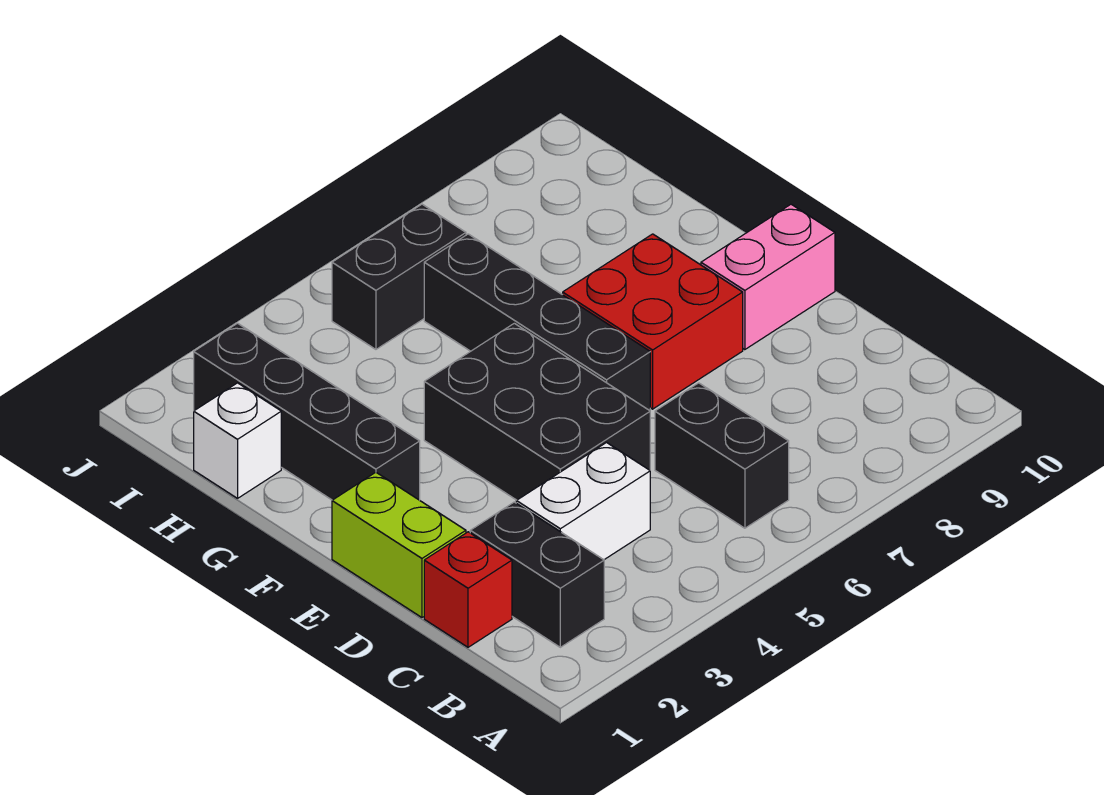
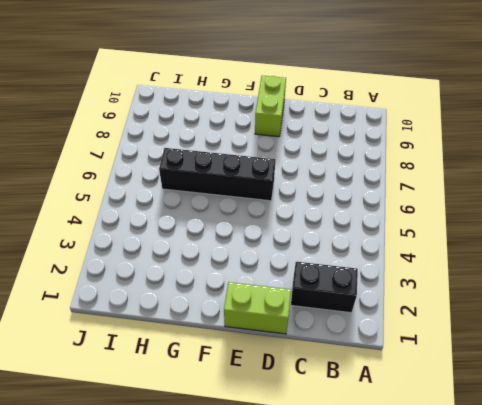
lime 1x2 brick [255,76,286,137] -> pink 1x2 brick [701,204,835,350]
none -> black 1x2 brick [655,383,789,528]
none -> red 1x1 brick [424,532,512,647]
none -> white 1x2 brick [516,443,650,560]

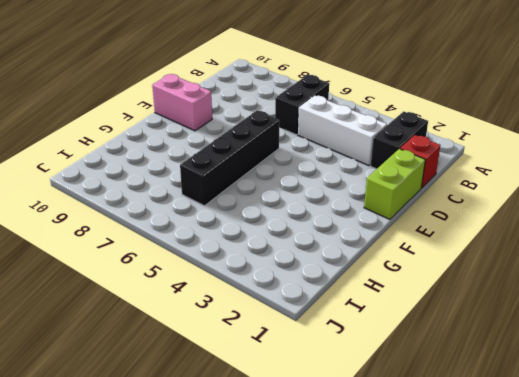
white 1x3 brick [298,95,387,166] -> white 1x2 brick [516,443,650,560]
none -> black 2x3 brick [424,323,650,500]
none -> red 2x2 brick [563,234,743,409]
none -> black 1x4 brick [194,323,420,500]

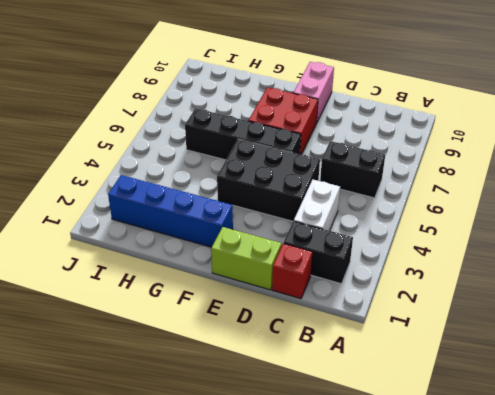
blue 1x4 brick [108,175,233,247] -> black 1x4 brick [194,323,420,500]
none -> white 1x1 brick [194,383,281,498]
none -> black 1x2 brick [332,204,466,349]

